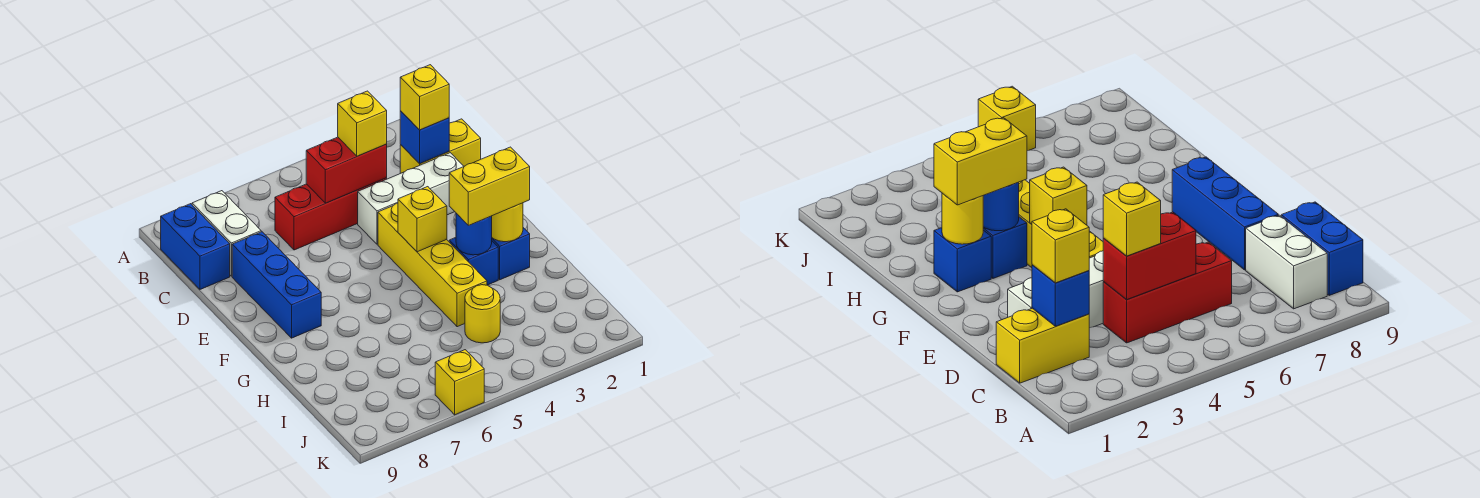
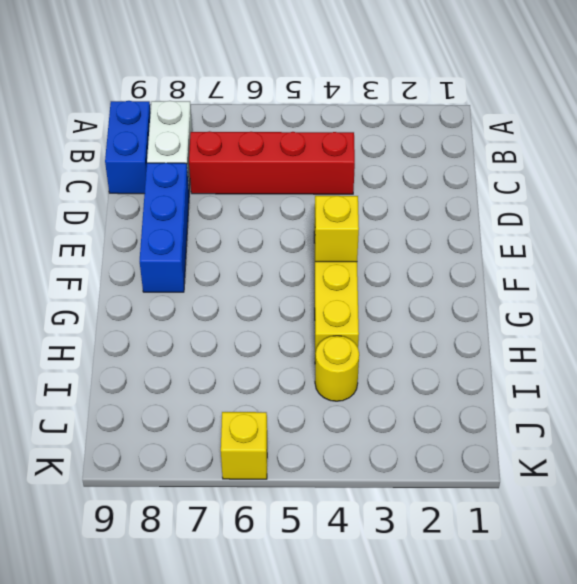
red 1x4 brick [189,131,355,194] -> red 1x3 brick [275,178,387,250]
none -> yellow 1x2 brick [400,119,481,173]
none -> white 1x3 brick [358,153,464,244]
none -> blue 1x1 brick [492,228,530,280]

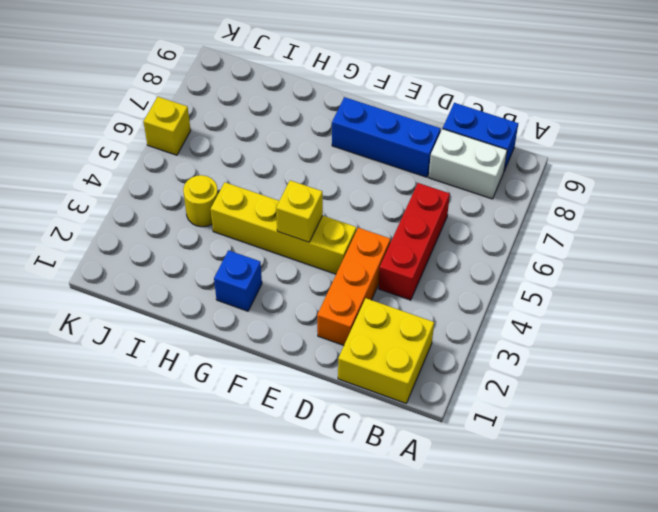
yellow 2x2 brick [338,298,434,403] -> yellow 1x2 brick [400,119,481,173]
orange 1x3 brick [317,228,391,345] -> white 1x3 brick [358,153,464,244]
none -> blue 1x1 brick [449,238,498,285]
none -> blue 1x1 brick [400,111,449,164]
none -> red 1x2 brick [306,137,387,203]

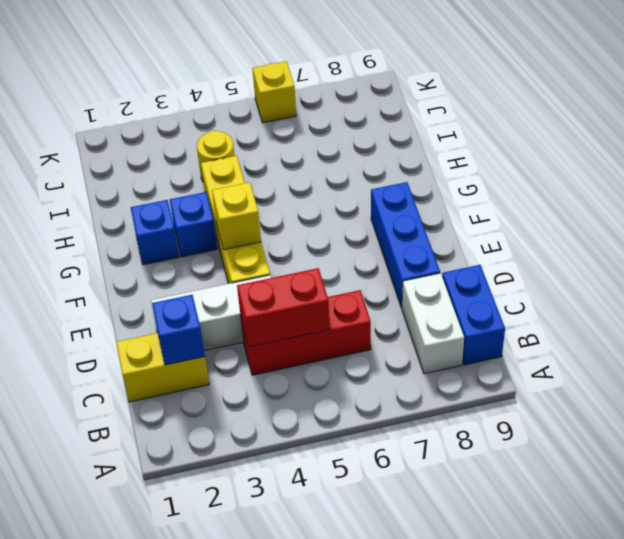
none -> yellow 1x1 round brick [492,203,523,242]
none -> blue 1x1 round brick [456,213,492,255]
none -> yellow 1x1 brick [400,65,449,130]

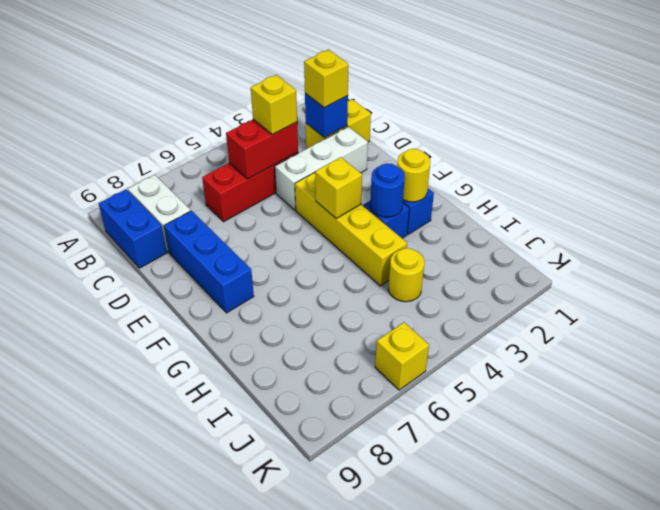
none -> yellow 1x2 brick [449,147,530,225]

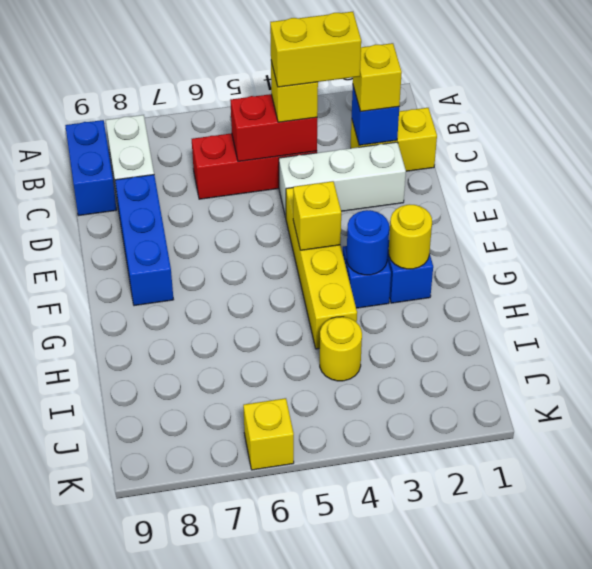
yellow 1x2 brick [270,12,361,87] -> yellow 1x2 brick moved to [449,147,530,225]

